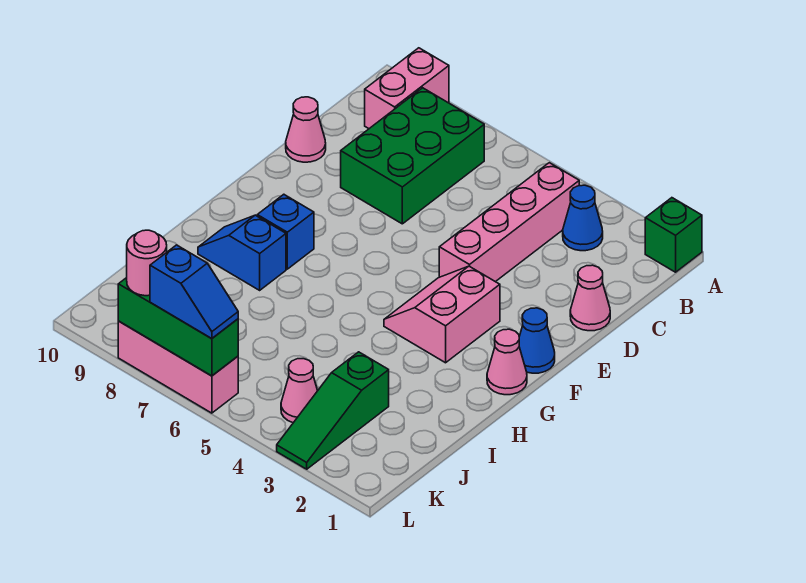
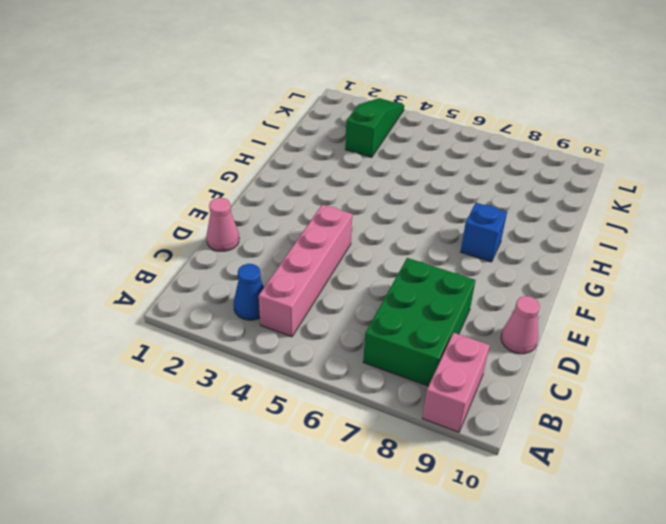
none -> green 1x1 brick [645,198,702,272]
none -> blue 1x1 cone [519,308,555,373]
none -> pink 2x2 slope [384,266,500,363]

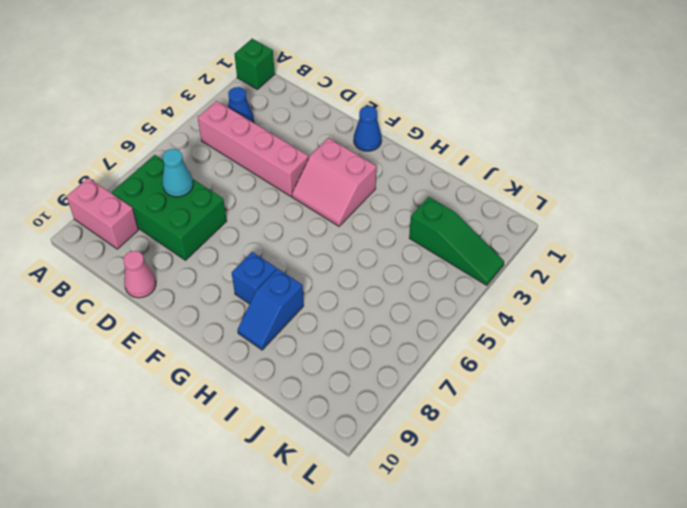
cyan 1x1 cone [162,149,193,197] -> none
none -> pink 1x1 cone [570,265,610,331]
none -> pink 1x1 cone [487,329,527,395]
none -> pink 1x1 cone [281,359,318,423]

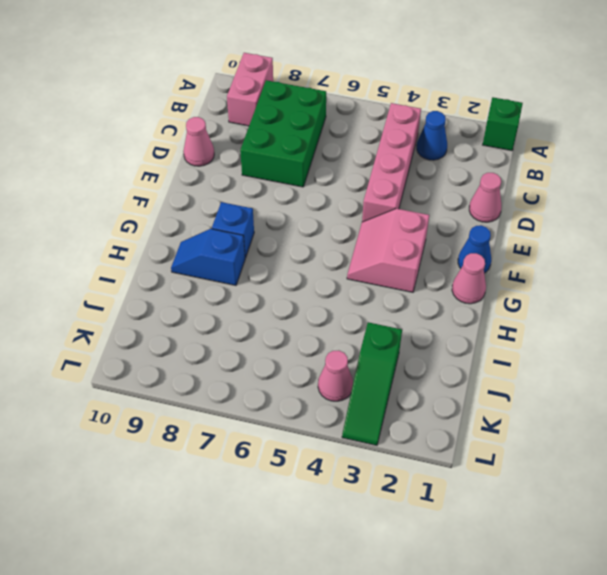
none -> pink 1x3 brick [118,321,238,413]
none -> green 1x3 brick [118,278,238,376]
none -> blue 1x2 slope [150,245,238,338]

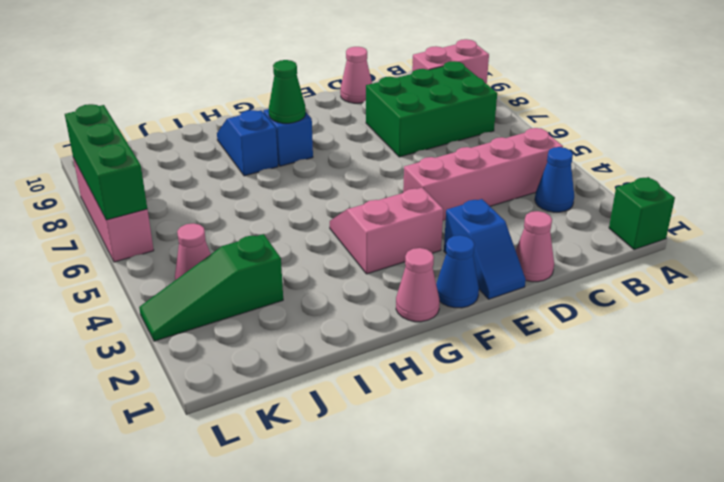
blue 1x2 slope [444,199,526,299] -> blue 1x2 slope moved to [150,245,238,338]
green 1x1 cone [269,60,306,123] -> none
none -> pink 1x1 round brick [127,230,167,296]

